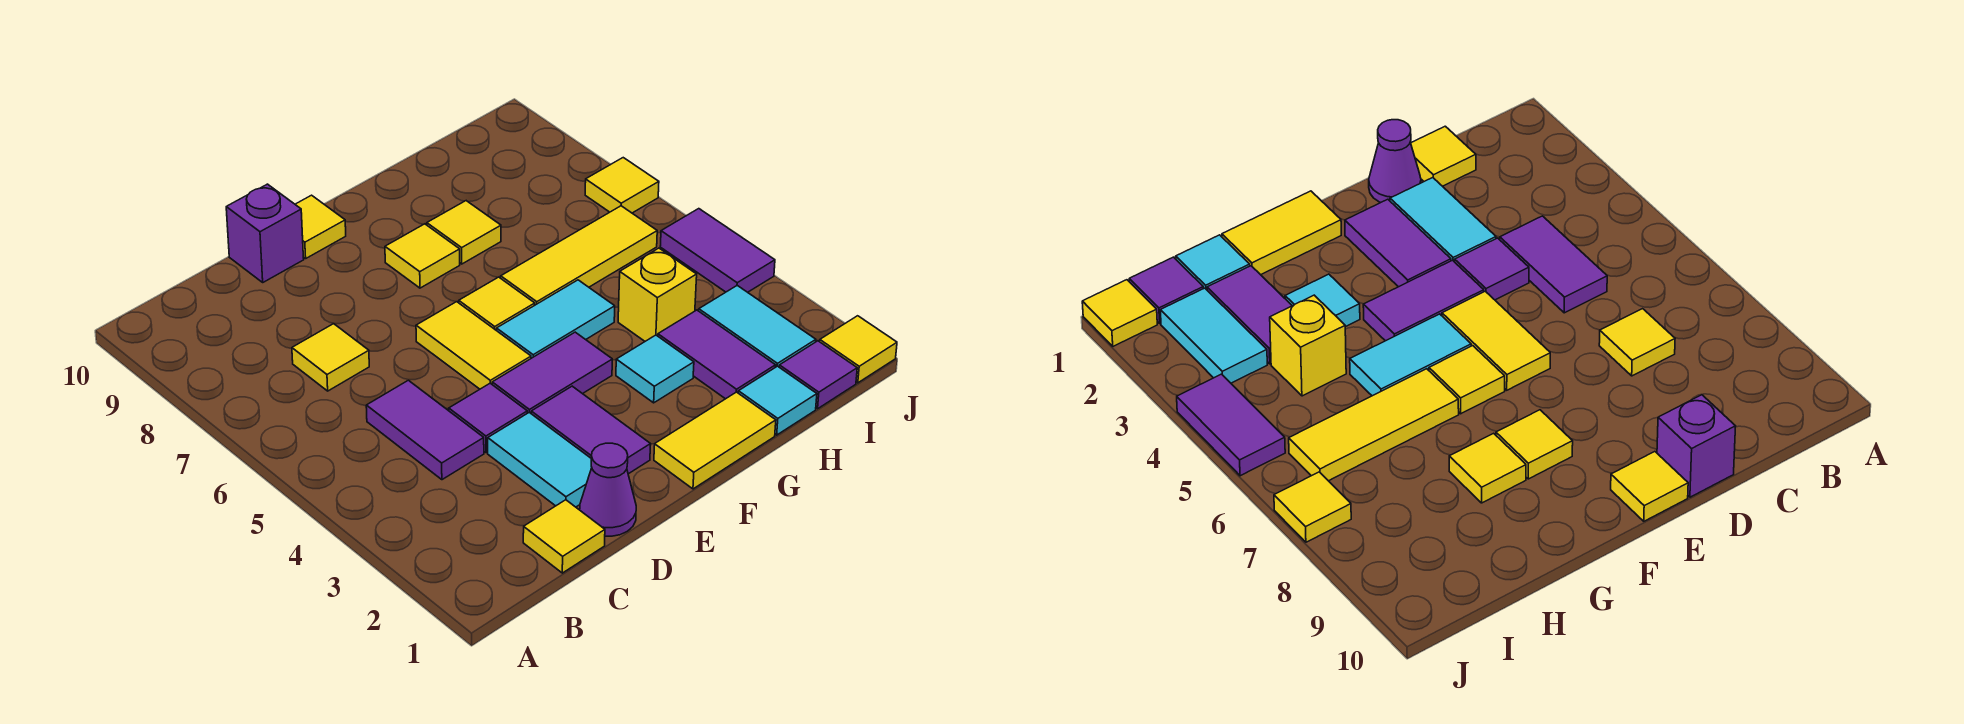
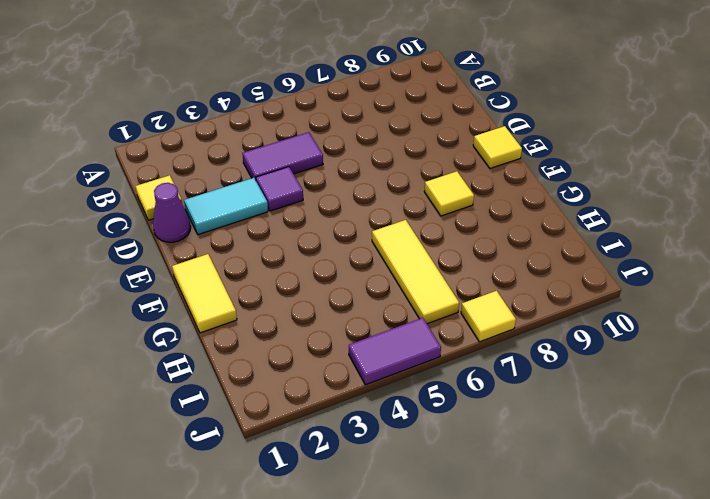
none -> yellow 1x1 tile [292,324,369,391]
none -> purple 1x1 brick [226,184,304,282]
none -> purple 1x2 tile [531,386,651,474]

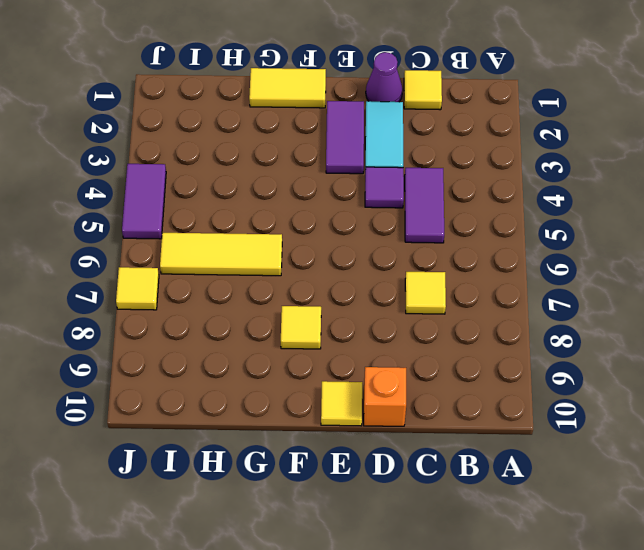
orange 1x1 brick [364,367,406,426] -> purple 1x1 brick [226,184,304,282]
none -> purple 1x2 tile [492,332,612,413]
none -> yellow 1x2 tile [416,302,531,389]
none -> cyan 1x2 tile [497,280,615,358]

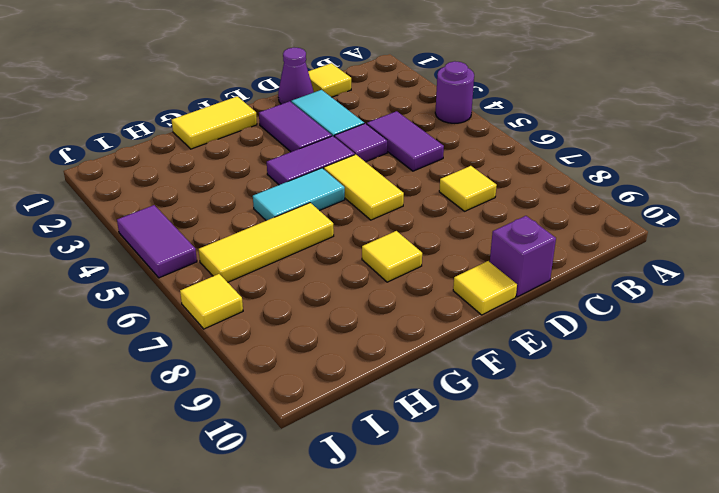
purple 1x1 round brick [435,61,474,123] -> none
none -> yellow 1x1 tile [459,277,535,331]
none -> cyan 1x1 tile [616,335,694,403]
none -> yellow 1x1 tile [427,201,501,264]

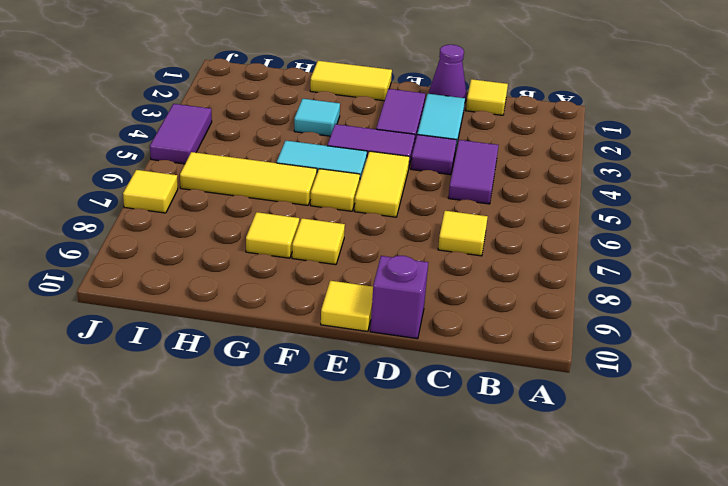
none -> cyan 1x1 tile [738,366,817,435]
none -> purple 1x2 tile [658,310,776,399]
none -> yellow 1x1 brick [618,248,697,341]

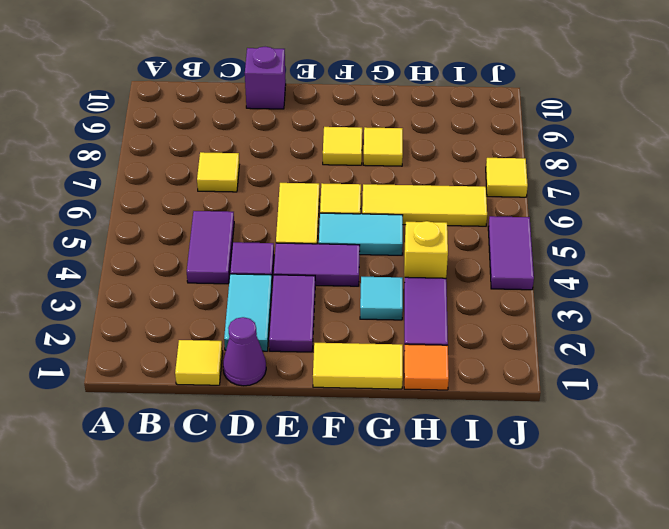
orange 1x1 tile [404,344,449,390] -> cyan 1x1 tile [738,366,817,435]
none -> yellow 1x1 tile [295,195,346,259]
none -> purple 1x1 tile [779,341,857,409]
none -> cyan 1x2 tile [699,286,816,367]

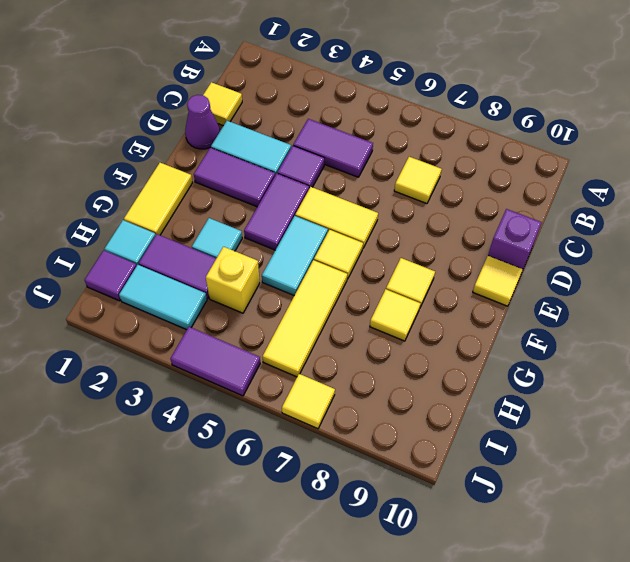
none -> yellow 1x1 tile [820,316,897,383]

